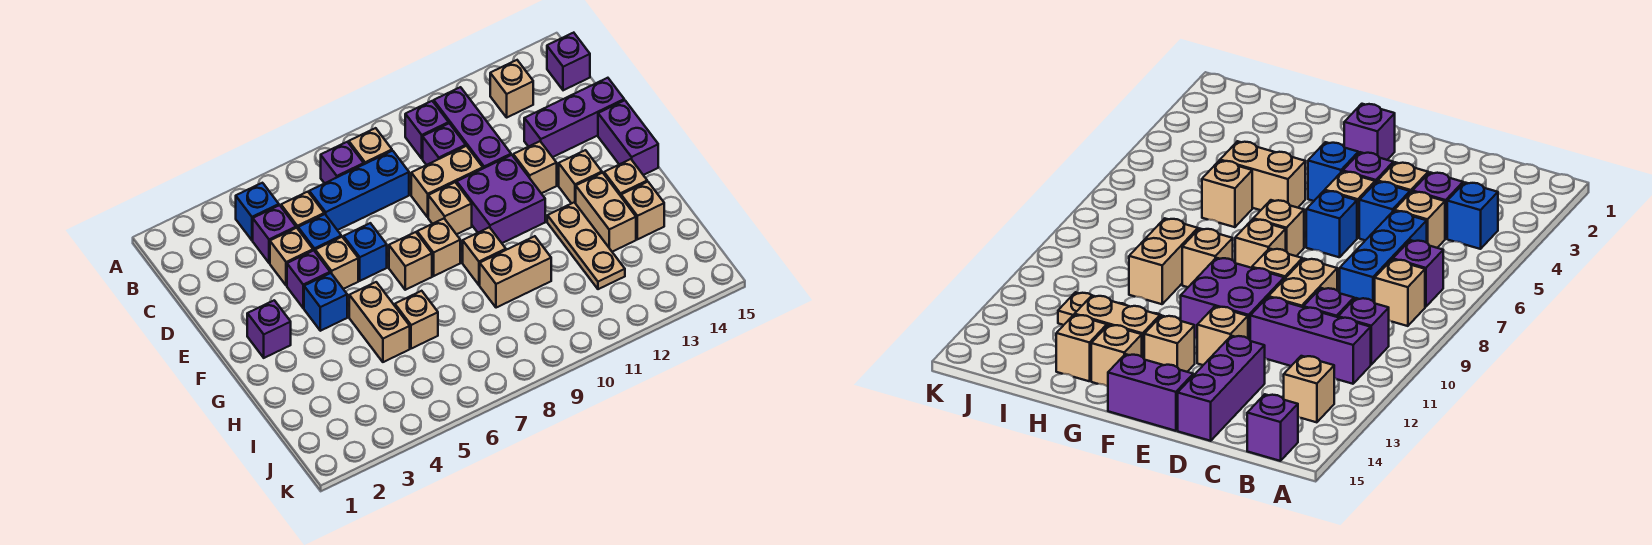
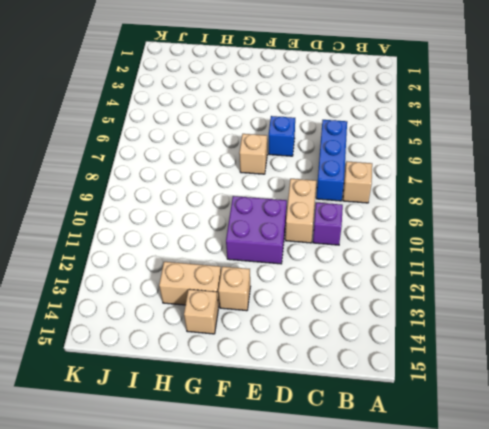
none -> blue 1x1 brick [236,183,279,240]
none -> purple 1x1 brick [321,142,364,183]
none -> purple 1x1 brick [405,101,449,158]
none -> purple 1x3 brick [434,87,511,168]

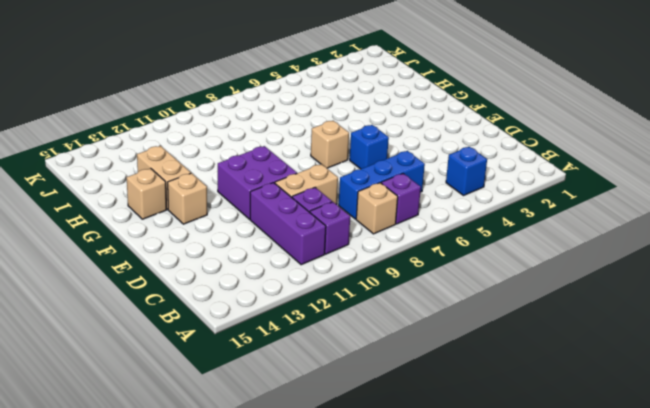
none -> tan 1x1 brick [490,60,533,117]
none -> purple 1x1 brick [547,33,590,90]
none -> purple 1x1 brick [253,205,296,263]
none -> tan 1x1 brick [281,192,324,229]

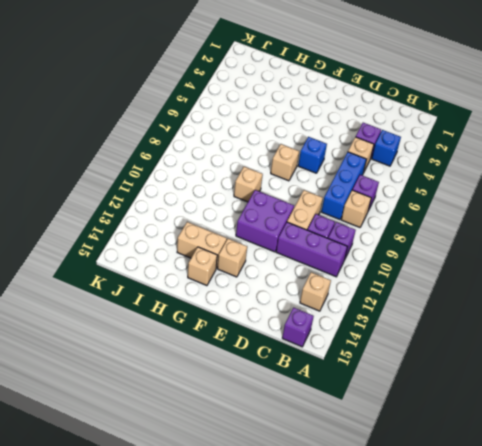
none -> tan 1x1 brick [270,228,313,286]
none -> blue 1x1 brick [298,214,341,251]
none -> purple 1x3 brick [524,78,624,157]
none -> purple 1x1 brick [287,250,330,308]

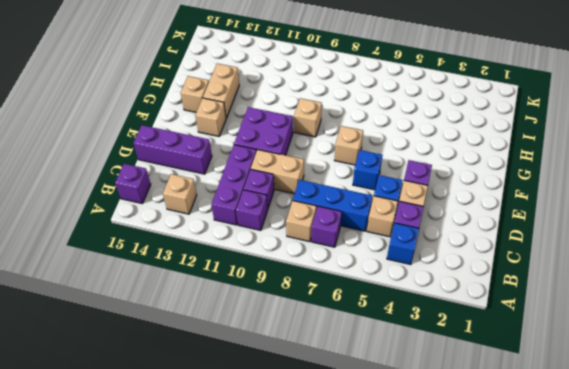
none -> tan 1x1 brick [315,237,358,289]
none -> tan 1x1 brick [428,182,472,234]
none -> tan 1x1 brick [513,141,557,193]
none -> purple 1x2 brick [598,100,658,175]

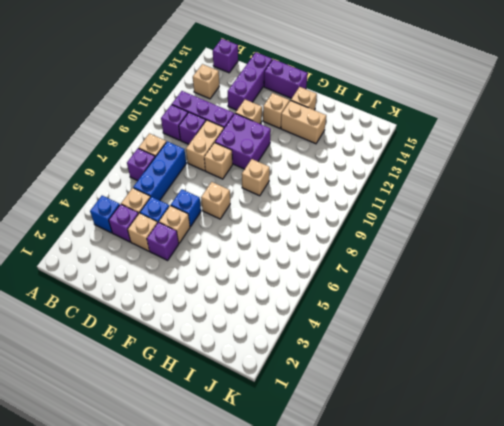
none -> purple 1x1 brick [247,300,291,358]
none -> blue 1x1 brick [304,273,347,331]
none -> tan 1x1 brick [417,219,460,276]
none -> tan 1x2 brick [349,282,410,362]

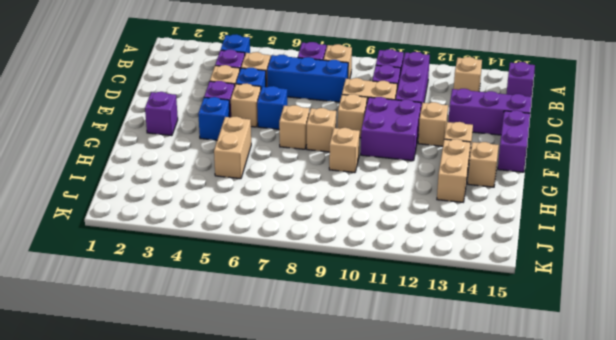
none -> tan 1x3 plate [547,202,625,289]
none -> tan 1x1 brick [395,291,438,349]
none -> tan 1x2 brick [480,236,551,308]
none -> tan 1x1 brick [621,182,664,239]

